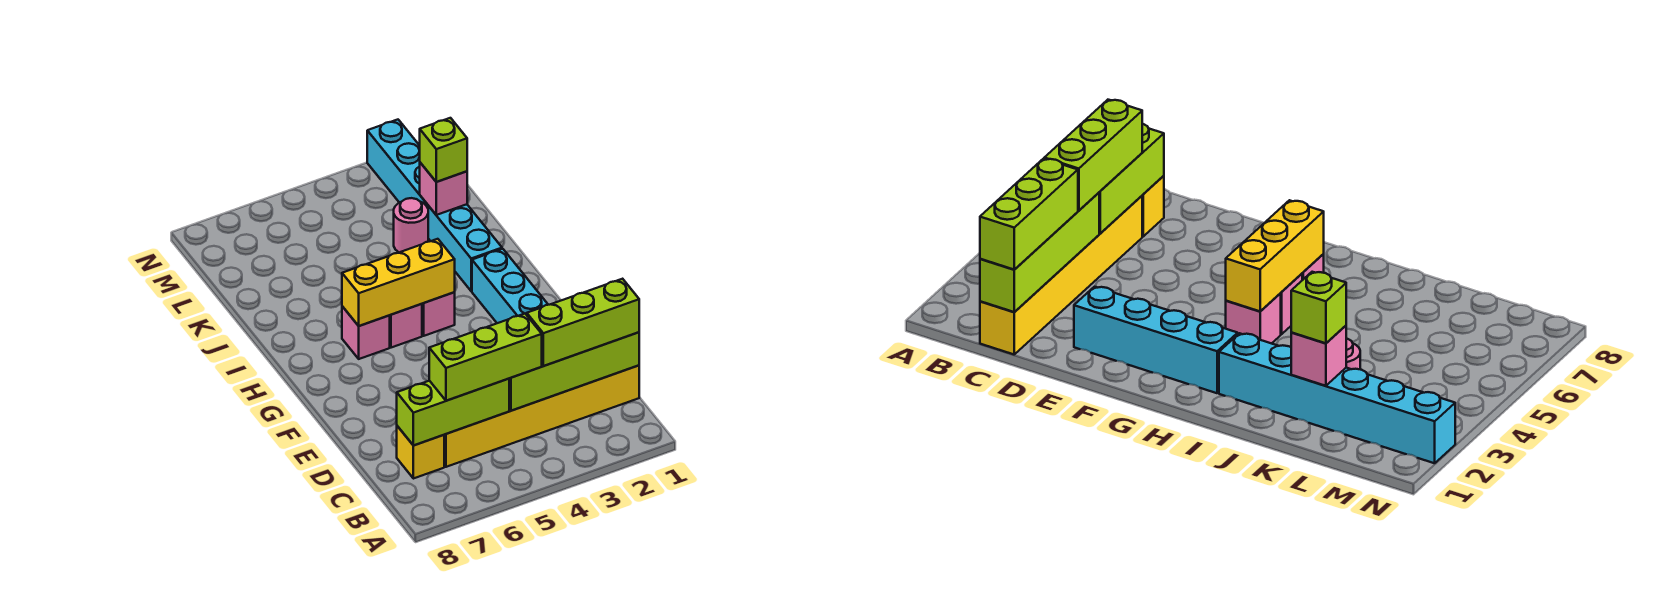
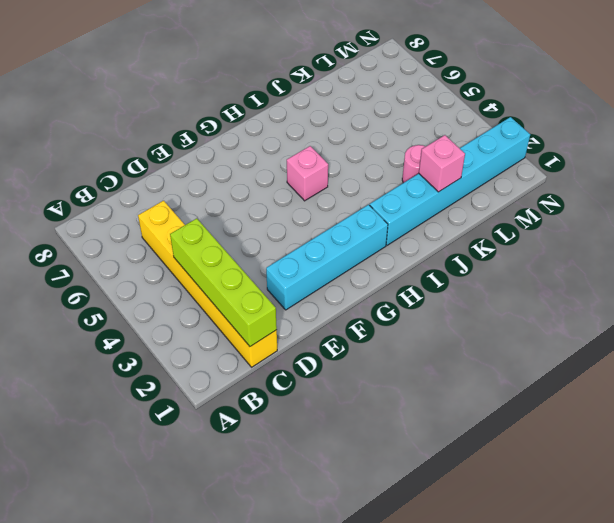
none -> yellow 1x1 brick [397,426,444,479]
none -> pink 1x1 brick [422,292,455,336]
none -> pink 1x1 brick [342,306,390,359]

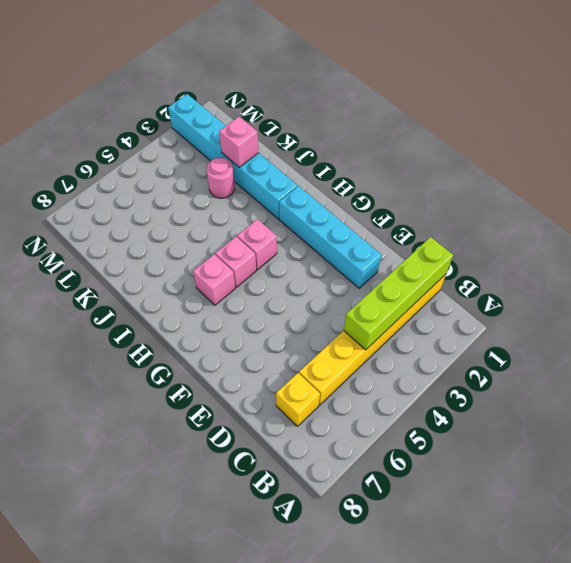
none -> lime 1x3 brick [397,379,509,446]
none -> yellow 1x3 brick [342,239,455,326]
none -> lime 1x3 brick [527,279,639,366]

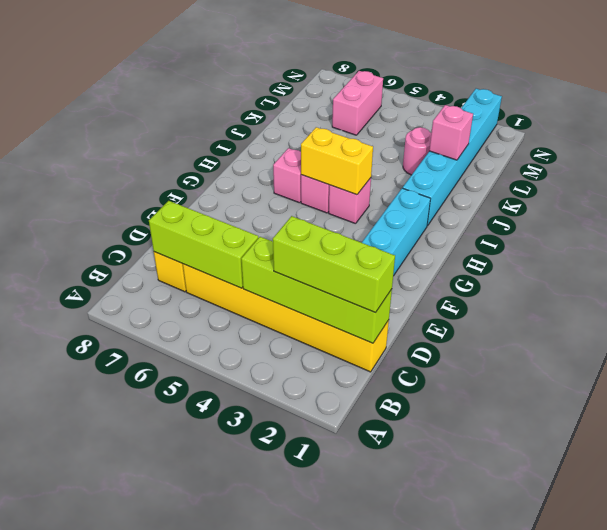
yellow 1x2 brick [301,127,373,195] -> yellow 1x3 brick [342,239,455,326]
pink 1x2 brick [332,71,383,135] -> none
none -> lime 1x3 brick [429,314,542,401]
none -> lime 1x1 brick [420,118,467,182]

